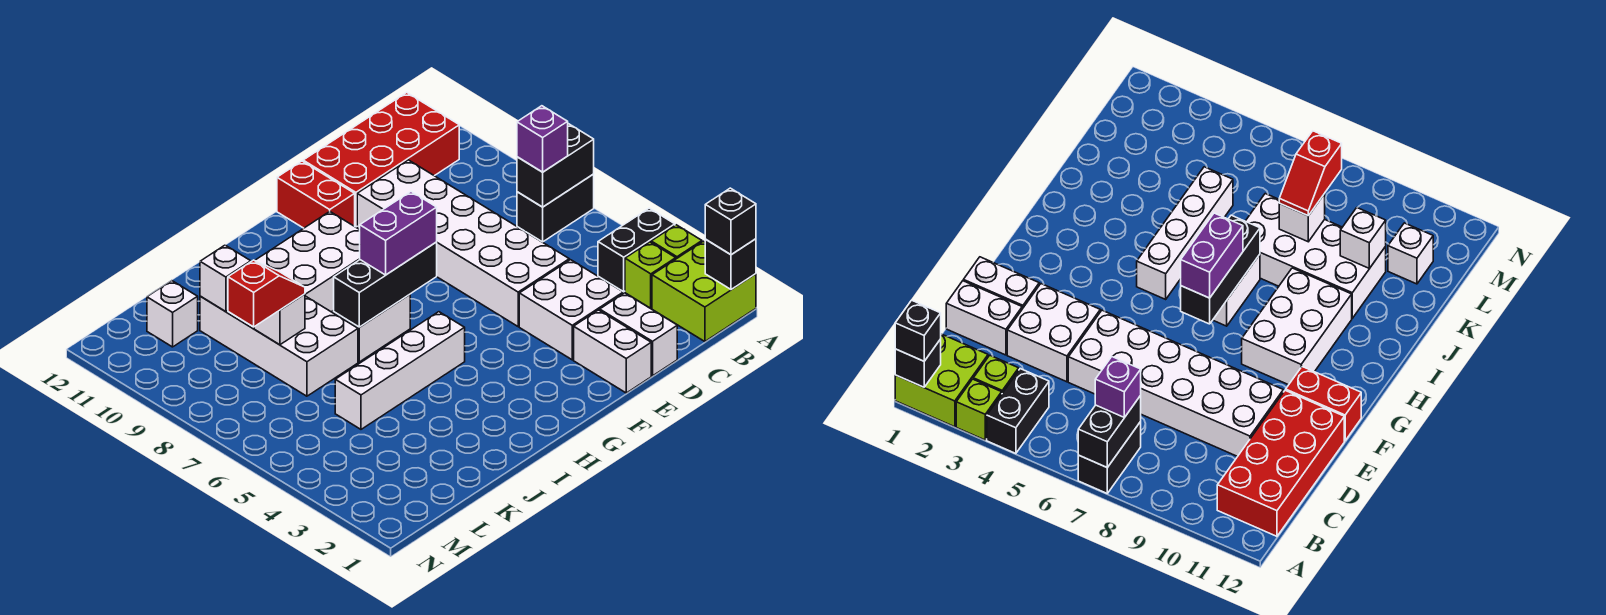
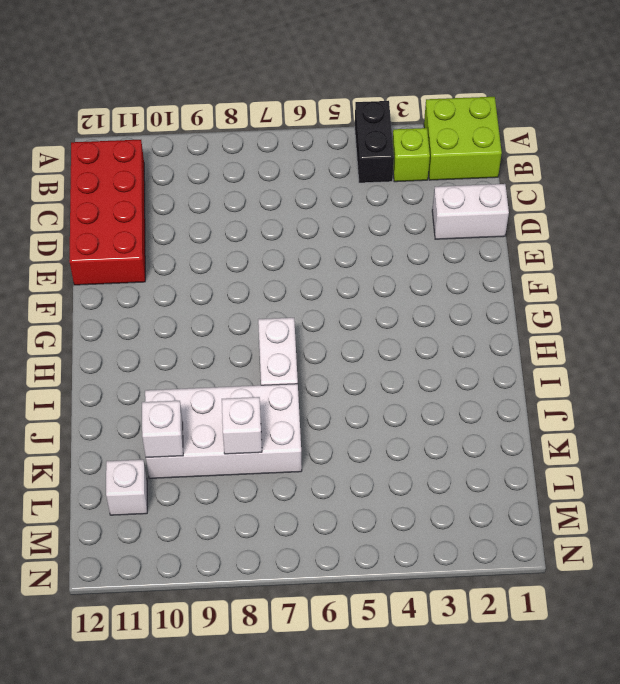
none -> lime 1x1 brick [651,225,702,259]
none -> black 1x2 brick [517,174,594,242]
none -> white 2x2 brick [519,260,623,360]

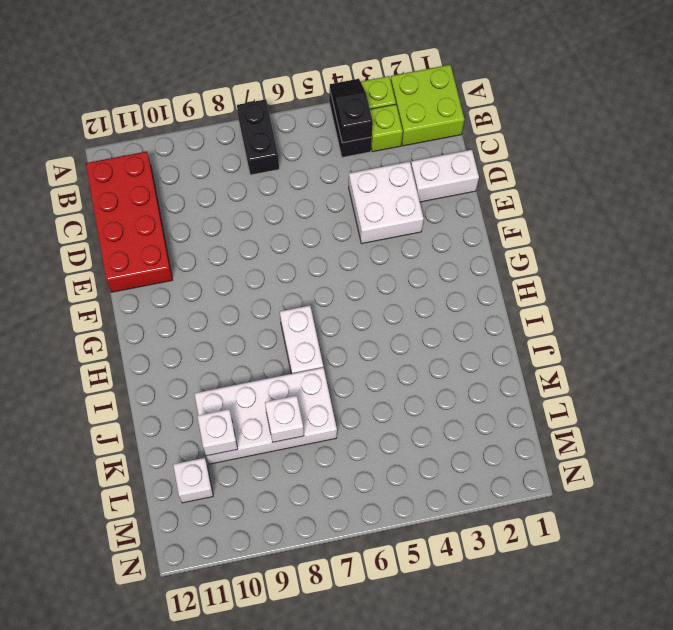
black 1x2 slope [330,79,373,143] -> none
none -> white 2x6 brick [357,160,569,326]
none -> white 1x2 brick [574,310,651,393]
none -> red 1x2 brick [277,161,355,228]

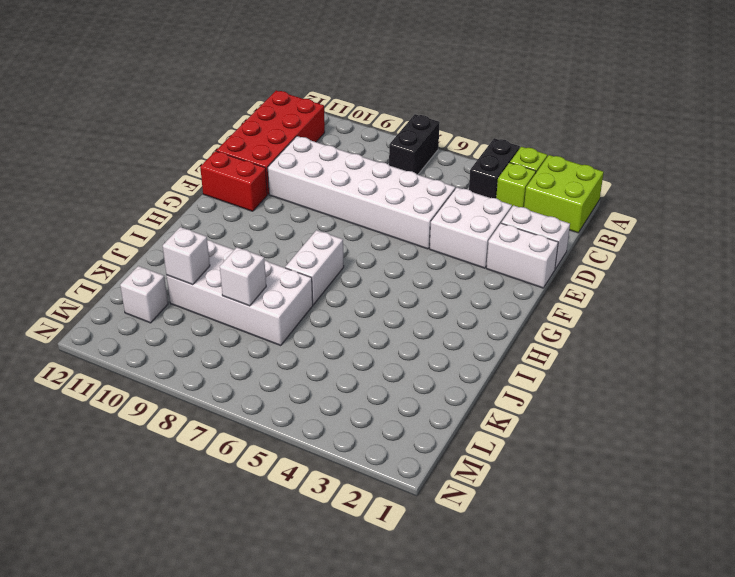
none -> white 2x3 brick [255,212,360,312]
none -> white 1x4 brick [335,312,465,429]
none -> black 1x1 brick [705,239,756,290]

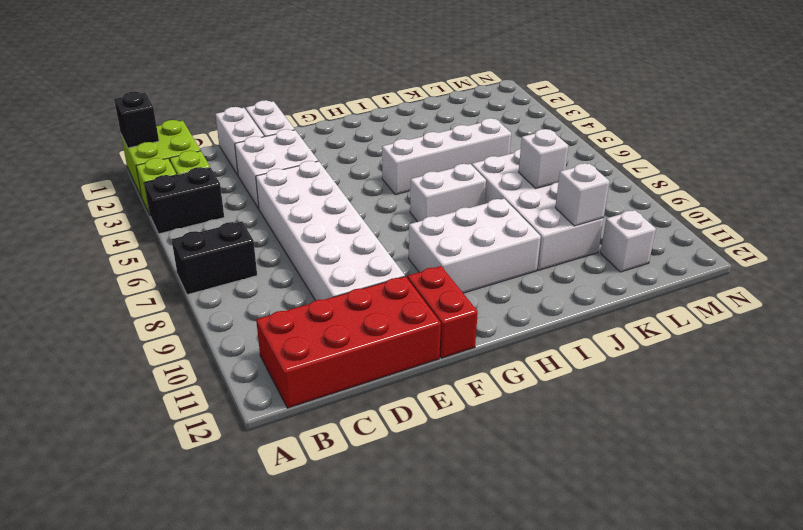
none -> black 1x2 brick [517,124,594,207]
none -> black 1x3 brick [334,242,437,327]
none -> black 1x1 brick [705,188,756,255]

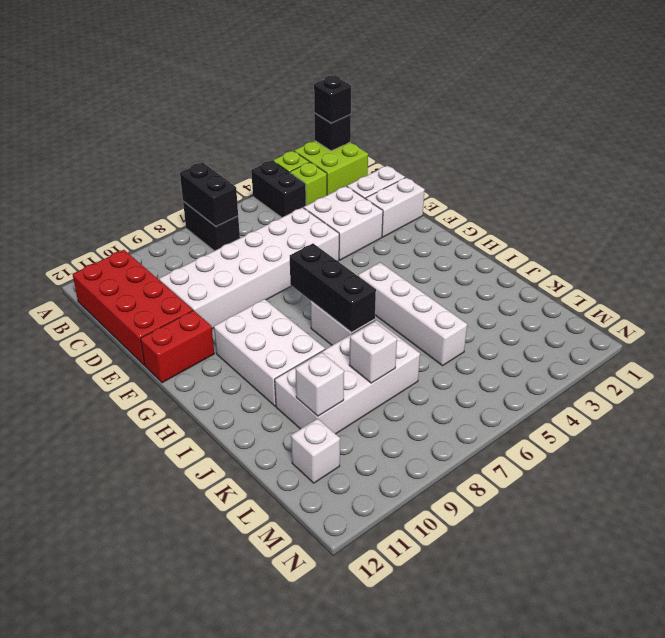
none -> purple 1x1 brick [517,106,568,172]
none -> purple 1x2 brick [359,192,437,275]
none -> red 1x2 slope [228,260,305,327]

